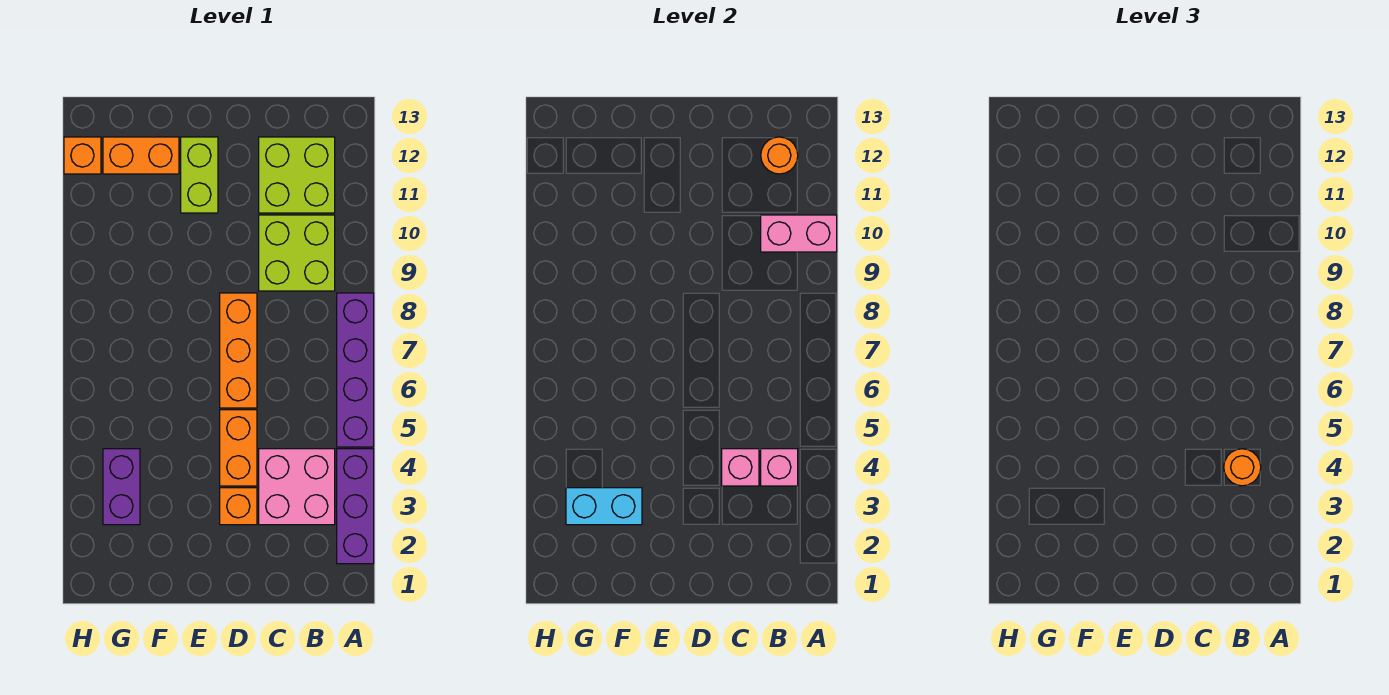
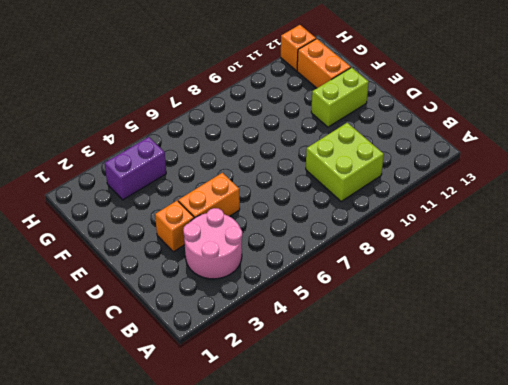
pink 2x2 round brick [183,208,242,279] -> pink 2x2 brick [259,449,335,525]
none -> purple 1x3 brick [337,449,374,564]
none -> purple 1x4 brick [337,293,374,447]
none -> lime 2x2 brick [259,137,335,213]

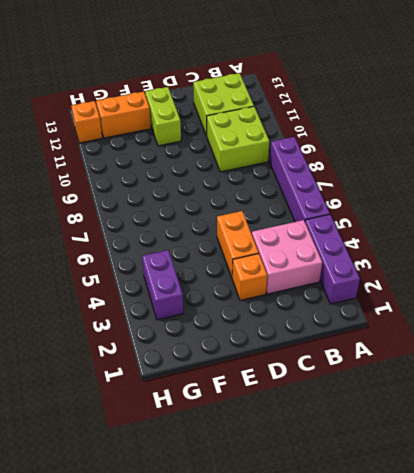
none -> orange 1x3 brick [220,293,257,408]
none -> pink 1x2 brick [761,215,837,252]
none -> pink 1x1 brick [761,449,798,486]

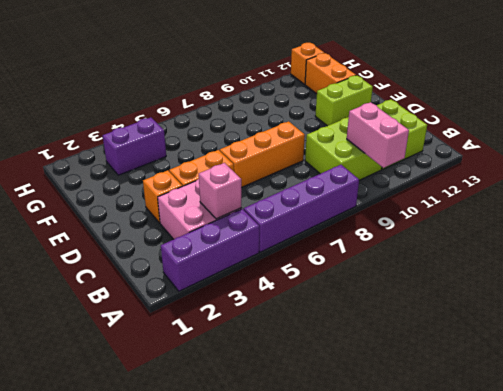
none -> orange 1x1 round brick [761,137,798,174]
none -> pink 1x1 brick [722,449,759,486]
none -> cyan 1x2 brick [566,488,642,525]

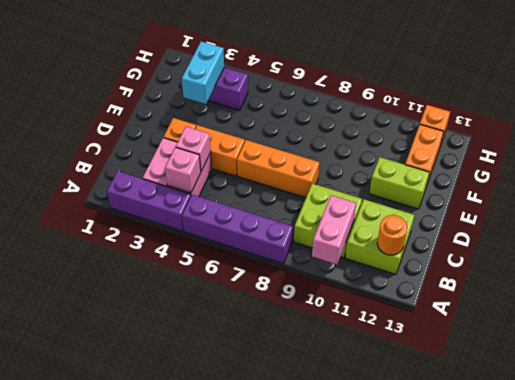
none -> orange 1x1 round brick [1224,449,1261,486]

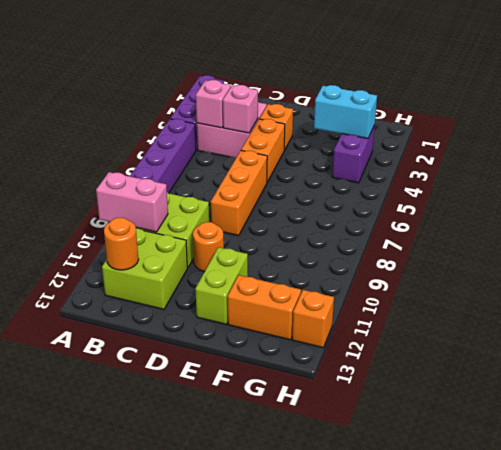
orange 1x1 round brick [193,222,224,272] -> orange 1x1 round brick moved to [1224,449,1261,486]

